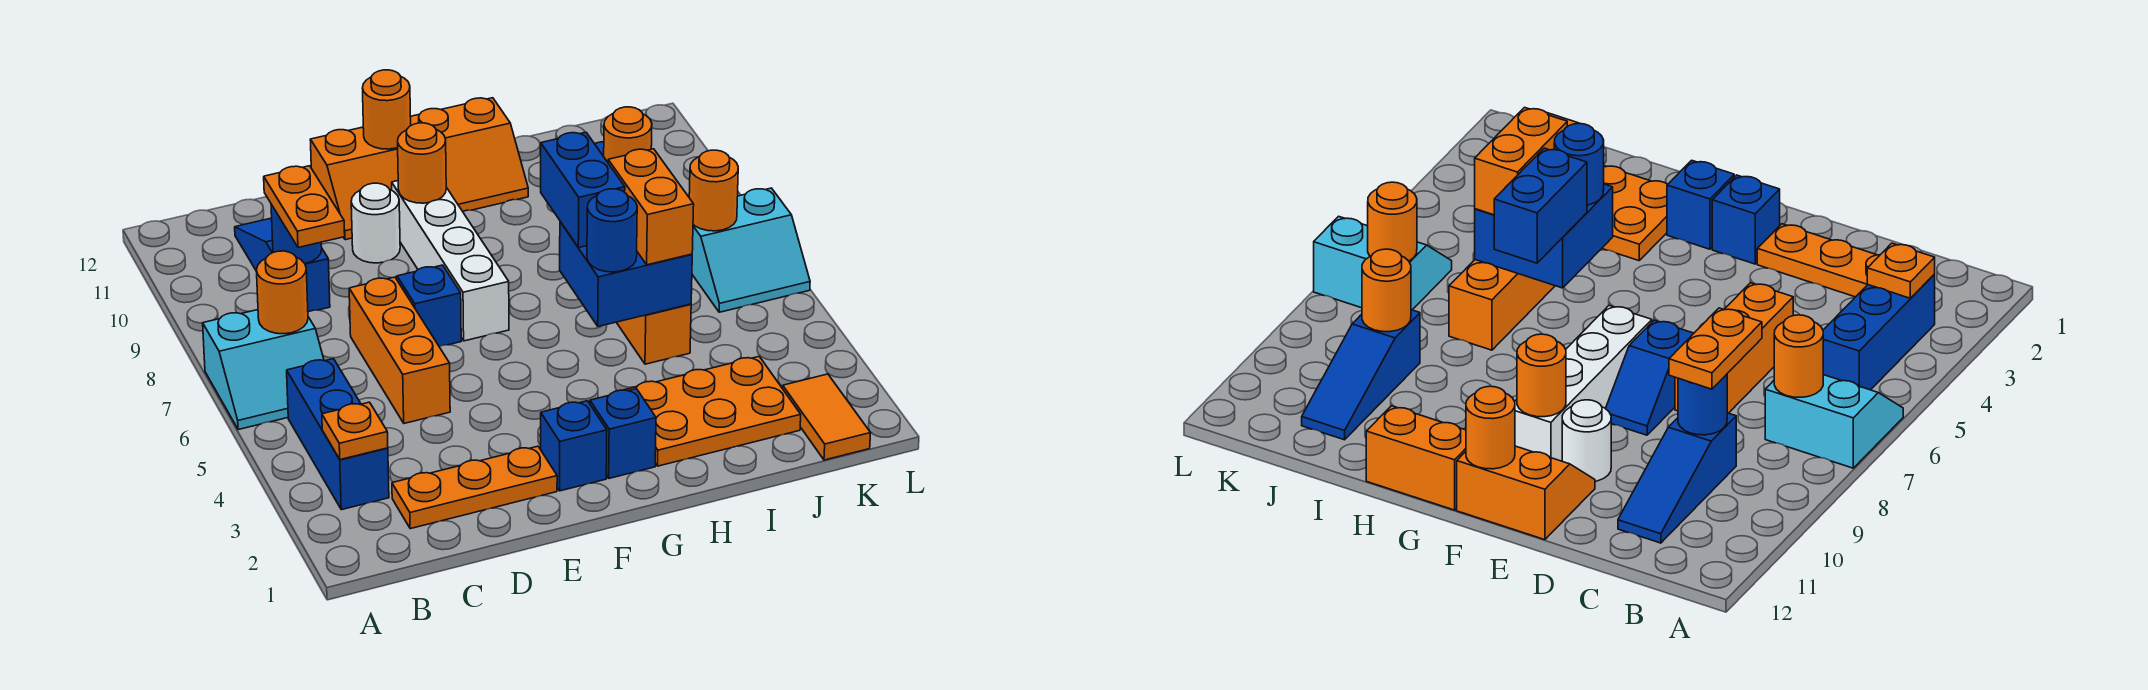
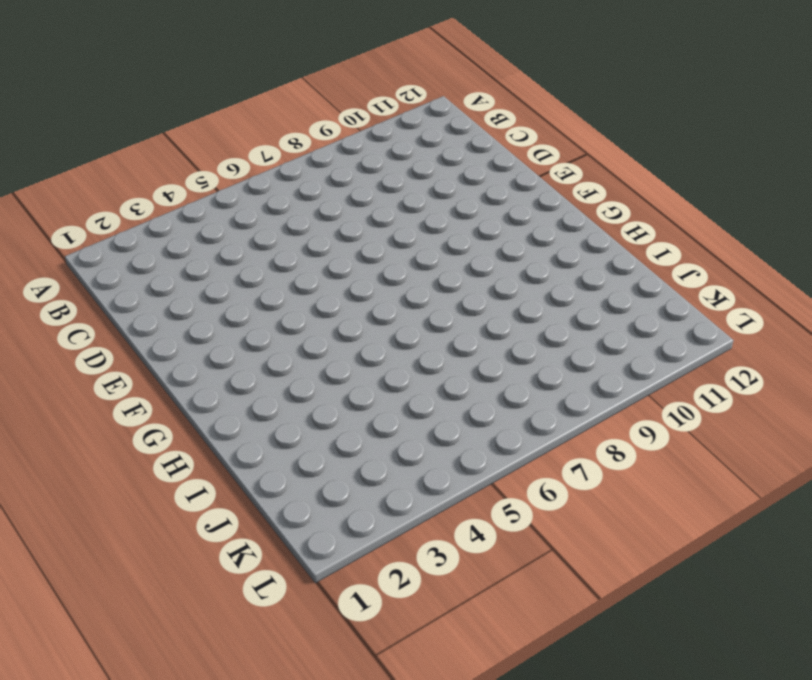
none -> cyan 2x2 slope [203,310,324,430]
none -> blue 1x3 brick [287,359,389,510]
none -> orange 1x3 plate [392,446,557,529]

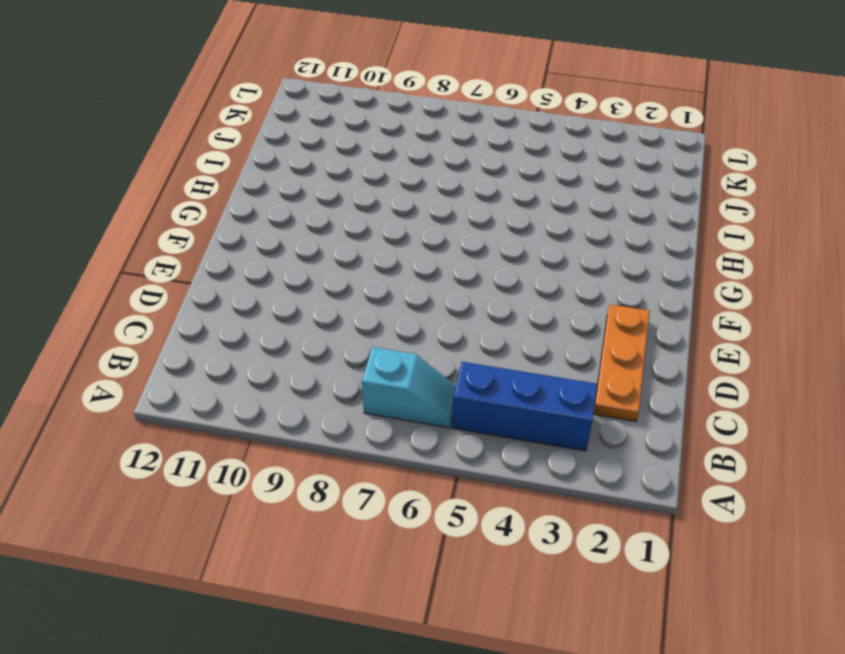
cyan 1x2 slope [362,347,456,428] -> cyan 2x2 slope [203,310,324,430]
none -> blue 1x3 slope [235,218,330,312]
none -> orange 1x3 brick [349,277,450,423]
none -> blue 1x2 slope [395,265,461,347]

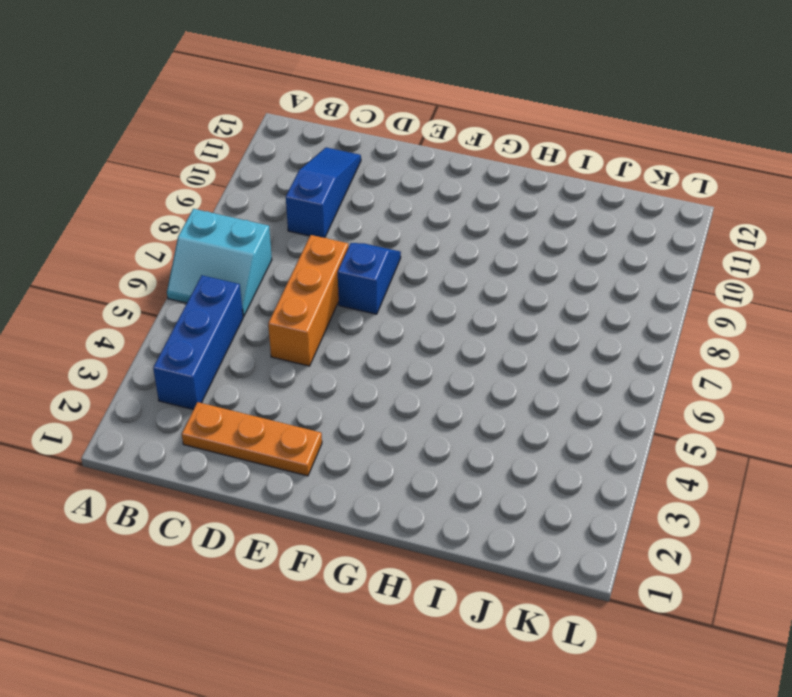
none -> white 1x1 round brick [351,183,400,263]
none -> orange 2x2 slope [310,127,398,240]
none -> blue 1x1 brick [541,401,607,491]

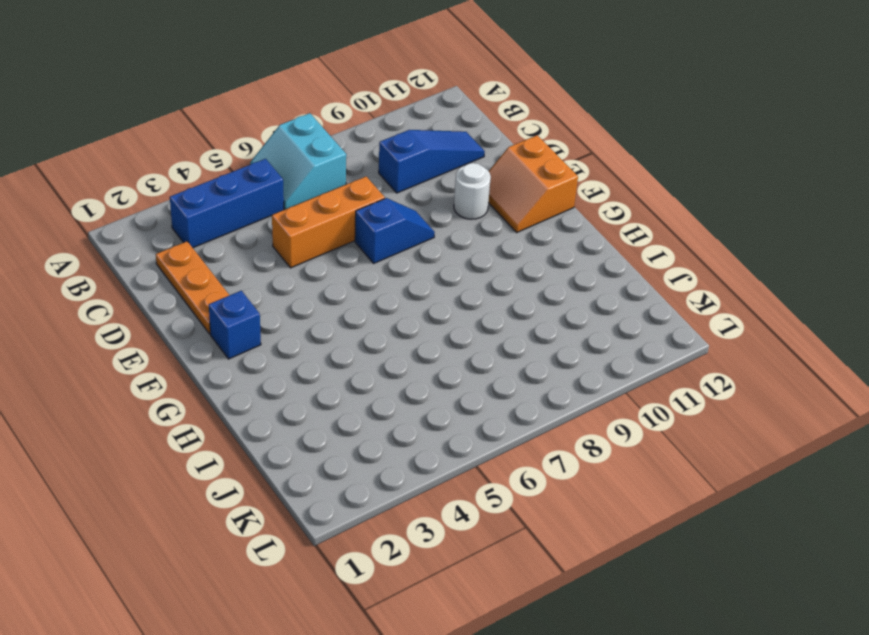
none -> white 1x4 brick [392,181,509,341]
none -> blue 1x1 brick [590,389,656,478]
none -> orange 2x2 slope [411,98,528,211]

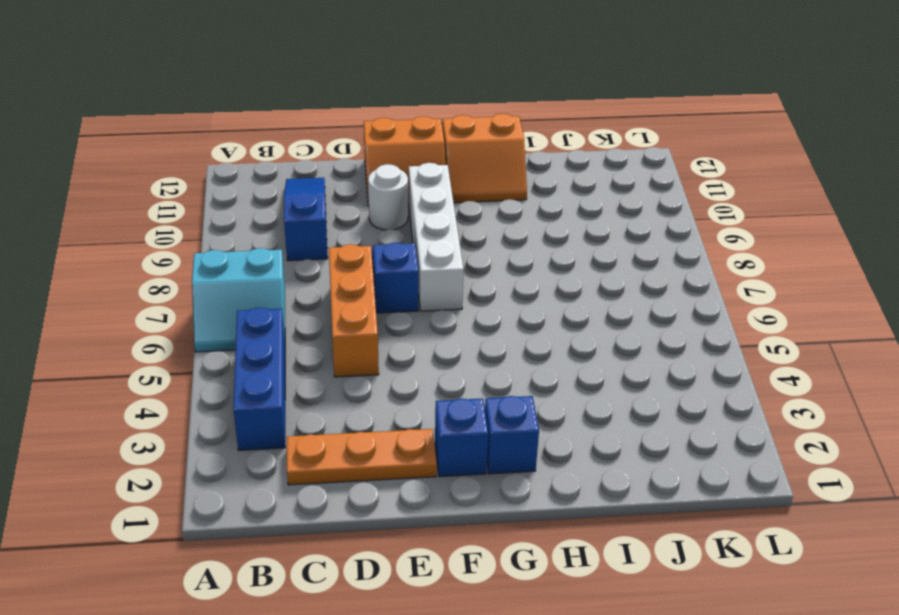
none -> orange 2x3 plate [625,357,801,466]
none -> orange 1x3 brick [616,304,691,364]
none -> blue 1x3 slope [1302,310,1420,440]

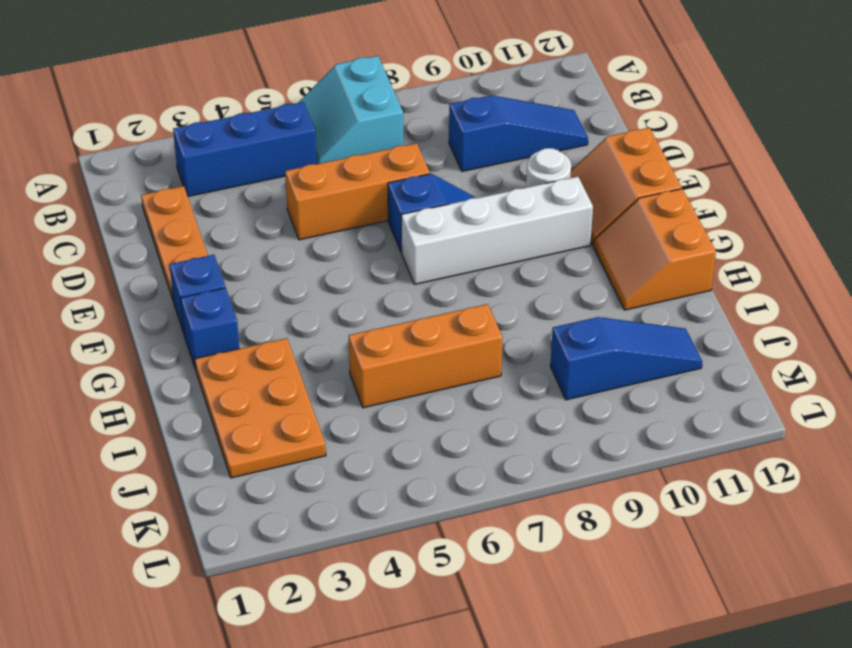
none -> orange 1x2 tile [783,374,871,460]
none -> cyan 2x2 slope [692,188,810,312]
none -> orange 1x1 plate [322,402,388,460]

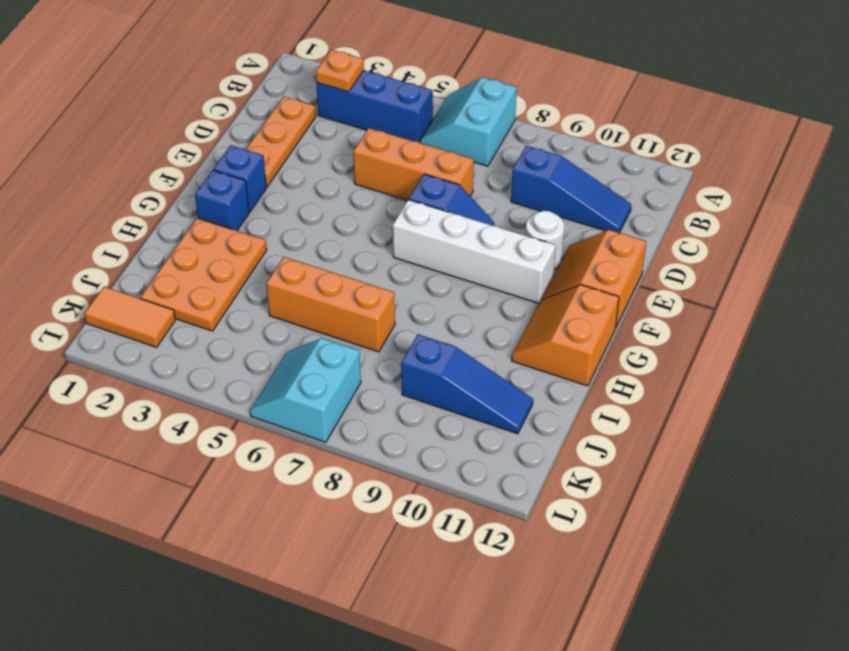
none -> orange 1x1 round brick [257,251,308,334]
none -> blue 1x1 round brick [271,204,322,264]
none -> orange 1x1 round brick [398,123,446,203]

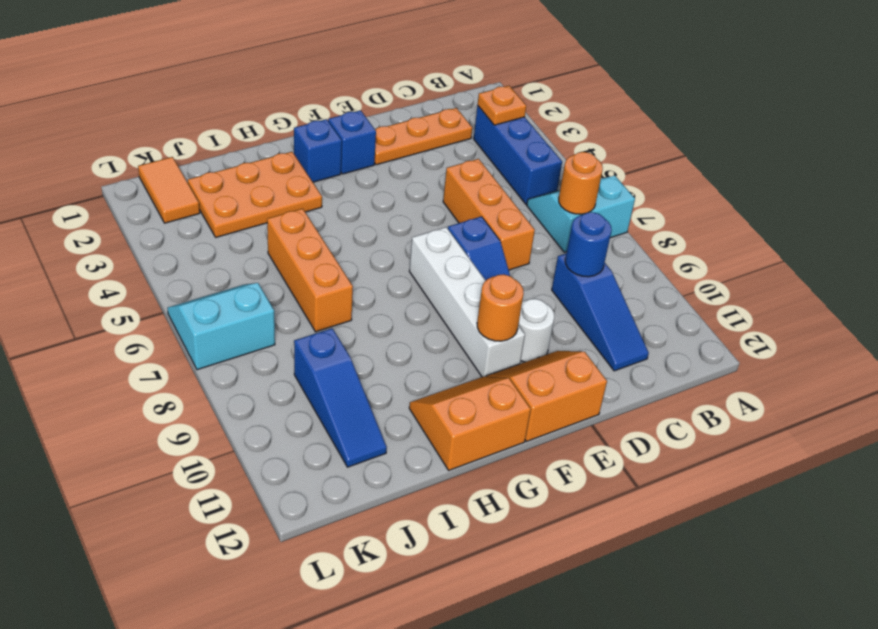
none -> orange 1x1 round brick [363,70,411,149]
none -> blue 2x2 brick [560,221,692,327]
none -> orange 1x1 round brick [604,107,652,162]

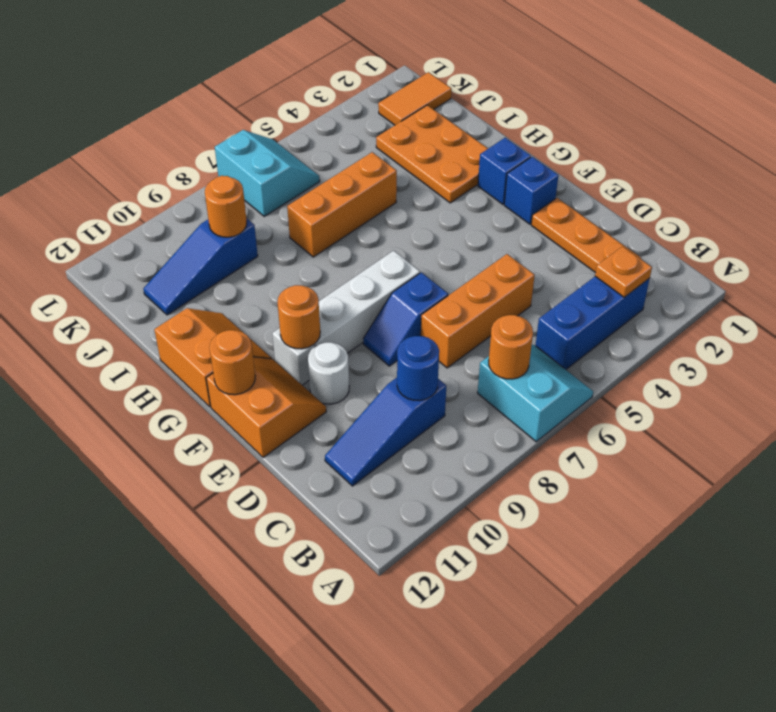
none -> blue 2x2 brick [560,221,692,327]
none -> orange 1x1 round brick [689,150,738,231]
none -> orange 1x2 plate [264,166,345,248]

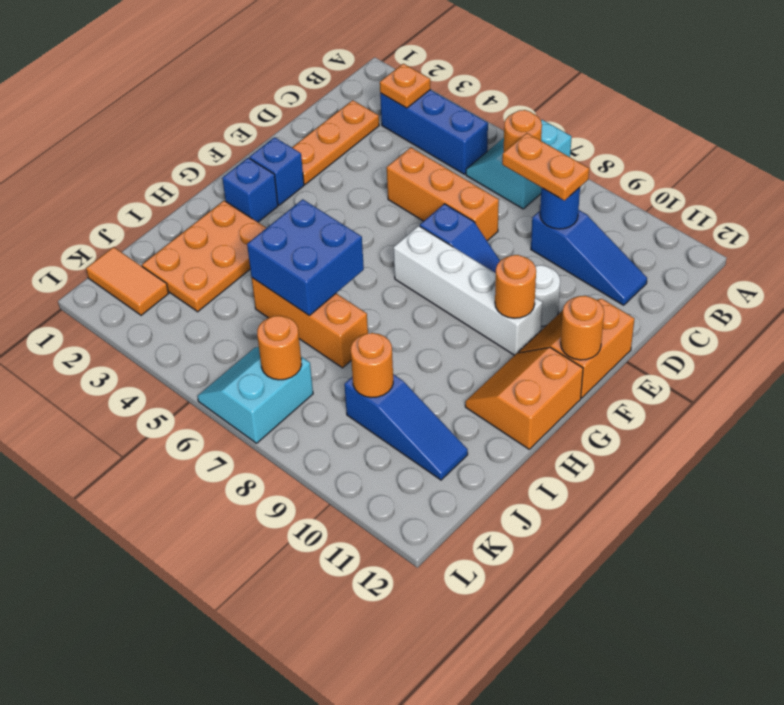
none -> blue 1x1 round brick [587,189,637,272]
none -> blue 1x2 brick [541,132,625,248]
none -> orange 1x2 brick [608,149,694,265]

